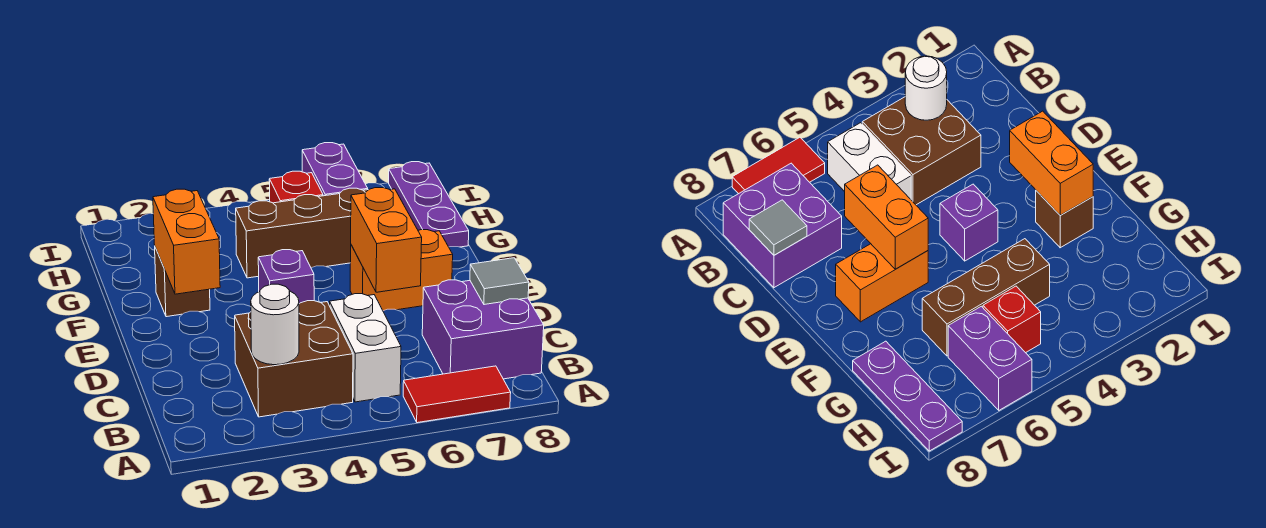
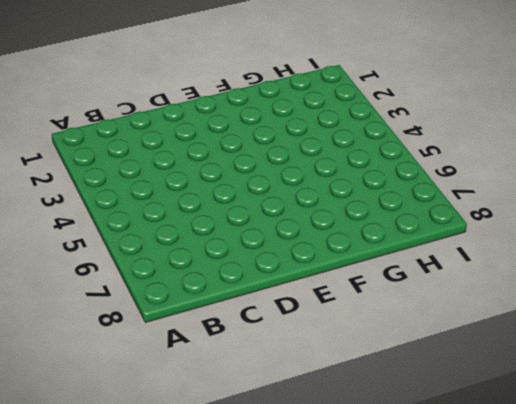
none -> red 1x2 tile [403,366,511,423]
none -> brown 2x2 brick [235,301,353,417]
none -> white 1x2 brick [330,294,401,402]

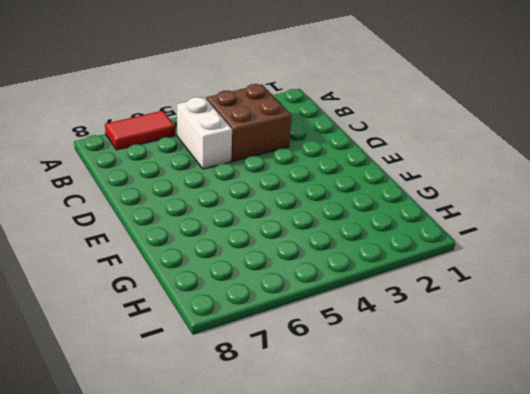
none -> purple 2x2 brick [422,280,544,379]
none -> purple 1x1 brick [258,250,314,304]
none -> orange 1x2 brick [350,230,453,311]

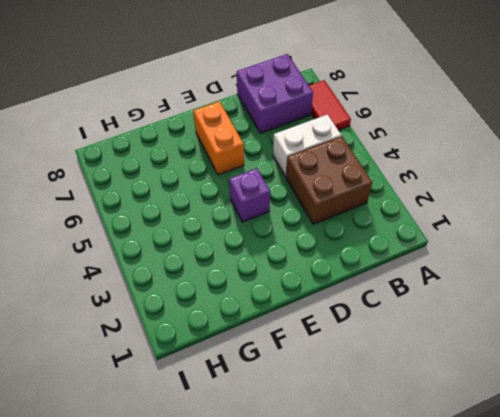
none -> brown 1x1 brick [155,248,210,317]
none -> brown 1x3 brick [236,188,368,278]
none -> purple 1x3 plate [389,162,469,247]

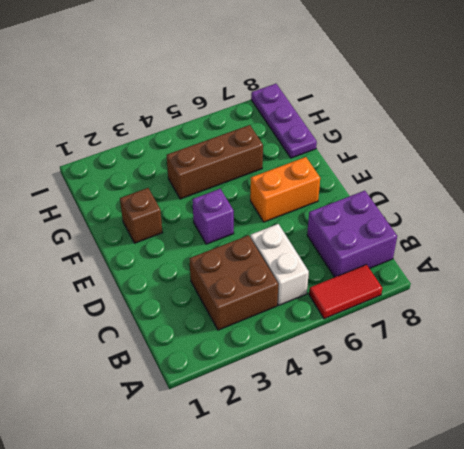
none -> red 1x1 brick [269,171,323,203]
none -> purple 1x2 brick [302,143,368,196]
none -> white 1x1 round brick [251,284,299,365]

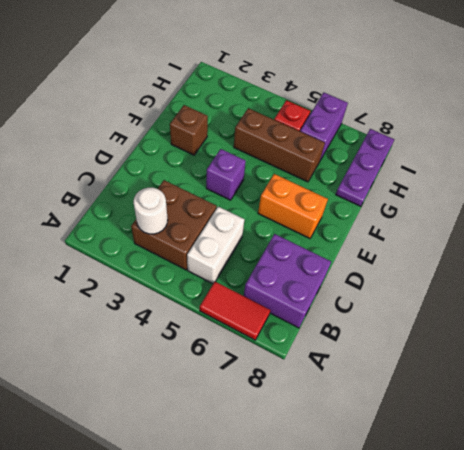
none -> grey 1x1 tile [470,258,529,305]
none -> orange 1x2 brick [351,188,422,292]
none -> orange 1x2 brick [153,189,220,294]

